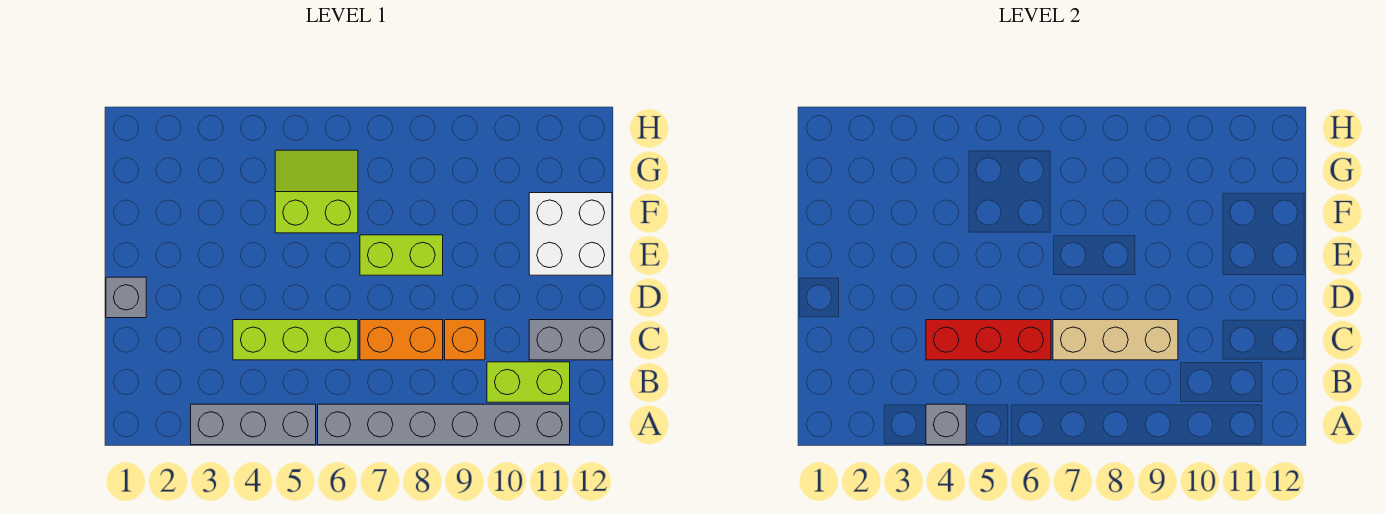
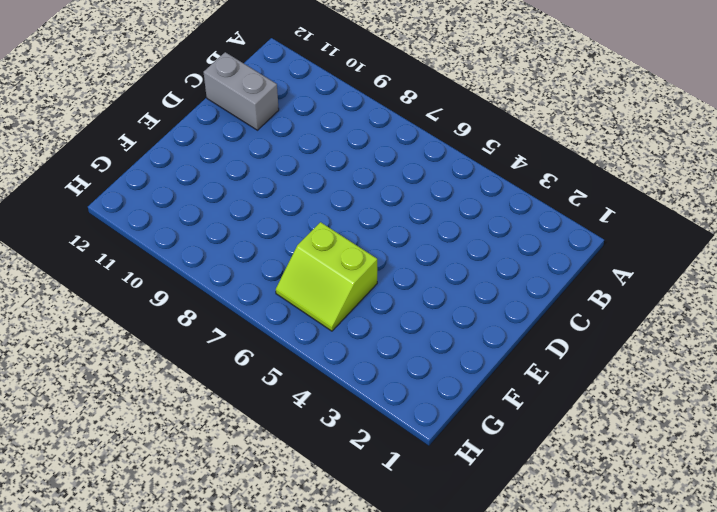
none -> grey 1x3 brick [191,404,316,445]
none -> grey 1x6 brick [318,404,570,445]
none -> lime 1x2 brick [487,362,570,402]

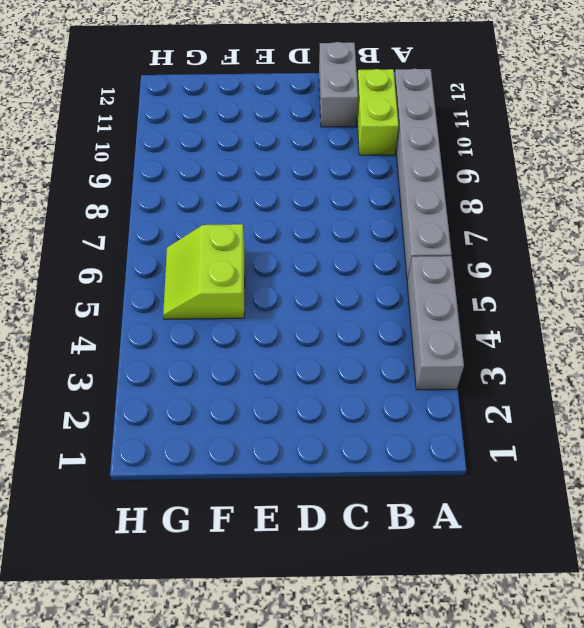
none -> lime 1x3 brick [233,320,358,360]
none -> orange 1x2 brick [360,320,443,360]
none -> orange 1x1 brick [445,320,485,360]

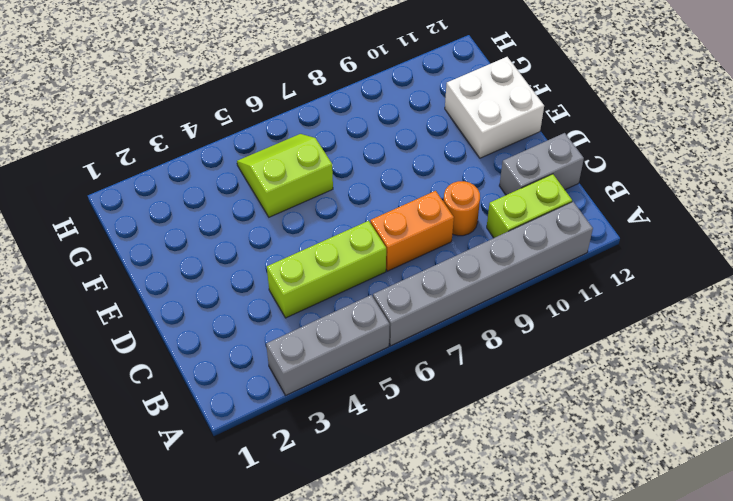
orange 1x1 round brick [443,181,480,236] -> orange 1x1 brick [445,320,485,360]
none -> grey 1x1 brick [106,277,146,318]
none -> lime 1x2 brick [360,235,443,275]
none -> grey 1x1 brick [926,404,966,445]

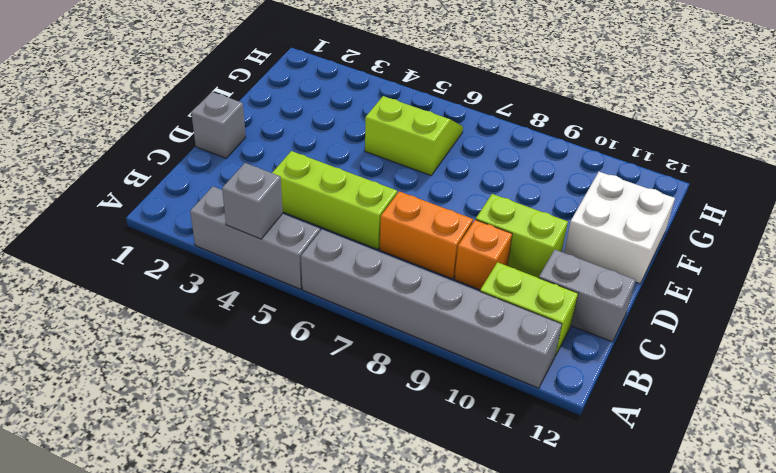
lime 1x2 brick [476,194,568,278] -> lime 1x2 brick moved to [360,235,443,275]
none -> red 1x3 brick [926,320,1051,360]
none -> tan 1x3 brick [1053,320,1178,360]

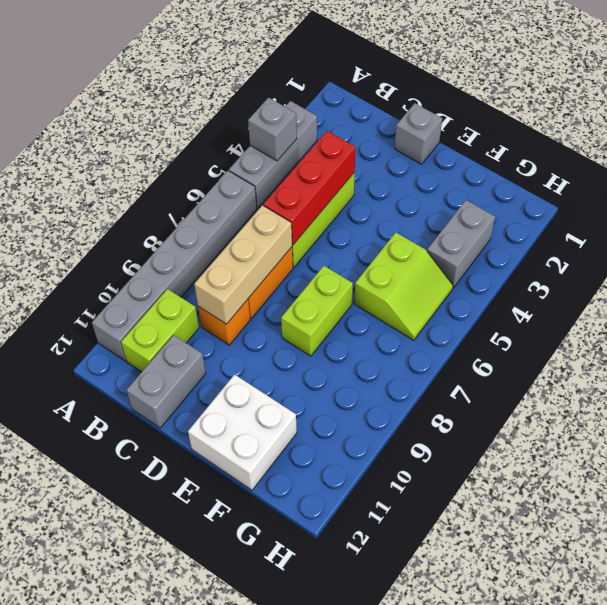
grey 1x2 brick [427,200,495,288] -> none

